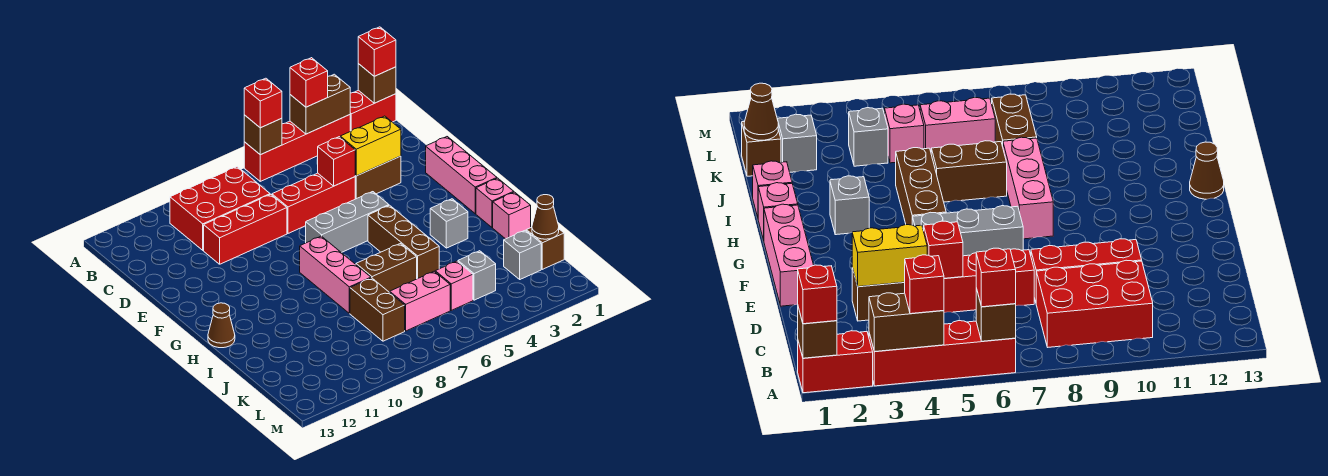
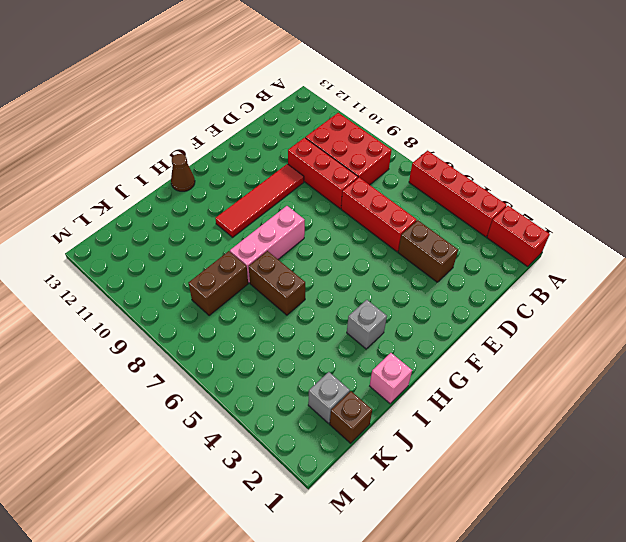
red 1x4 tile [215,164,304,237] -> none
none -> pink 1x3 brick [426,137,497,214]
none -> grey 1x3 brick [306,192,389,253]
none -> brown 1x3 brick [368,205,439,279]
none -> pink 1x1 brick [476,178,514,228]

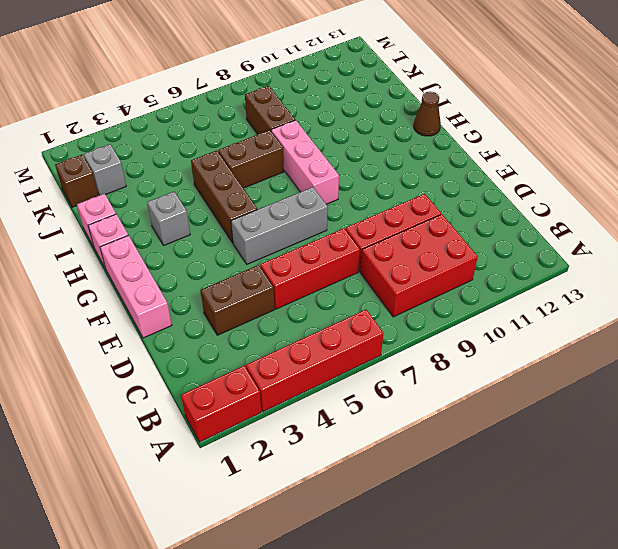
none -> grey 1x1 brick [458,251,496,300]
none -> pink 1x1 brick [435,261,473,310]
none -> pink 1x2 brick [390,271,450,331]
none -> brown 1x1 brick [358,64,396,103]

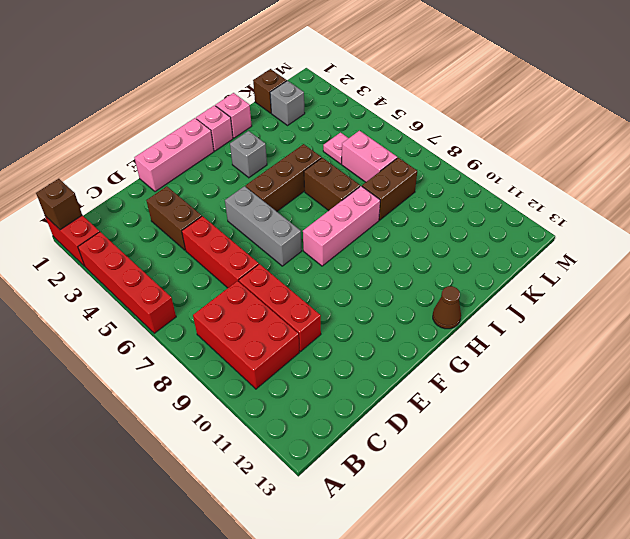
pink 1x1 plate [323,133,348,164] -> pink 1x1 brick [435,261,473,310]
none -> grey 1x1 brick [458,251,496,300]
none -> brown 1x2 brick [290,74,350,134]
none -> brown 1x1 brick [244,115,282,155]
none -> yellow 1x2 brick [340,116,401,176]

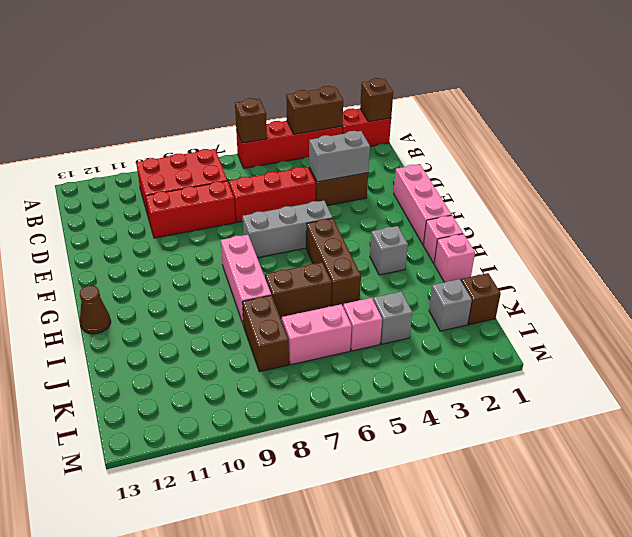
grey 1x2 brick [309,131,370,182] -> yellow 1x2 brick [340,116,401,176]
none -> red 1x1 brick [318,137,355,186]
none -> brown 1x1 cone [532,195,559,239]
none -> red 1x1 brick [358,27,396,76]
none -> red 1x1 brick [290,58,328,107]

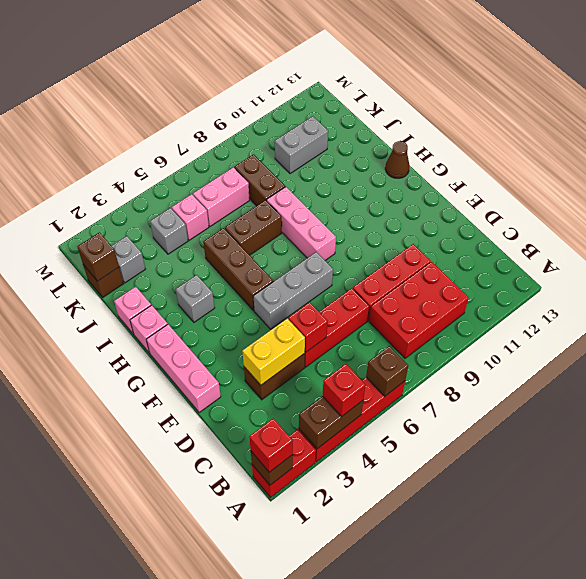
brown 1x1 brick [77,232,119,281] -> brown 1x1 cone [532,195,559,239]
grey 1x2 brick [275,116,328,174] -> none
none -> red 1x1 brick [244,78,282,128]

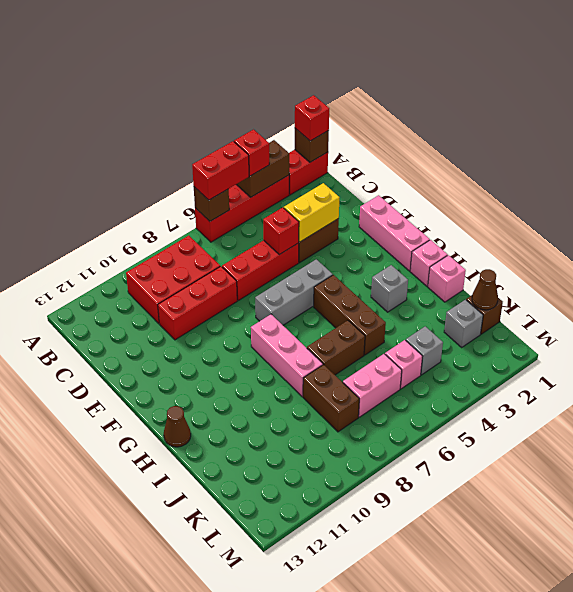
red 1x2 brick [192,141,249,200] -> red 1x1 brick [244,78,282,128]

